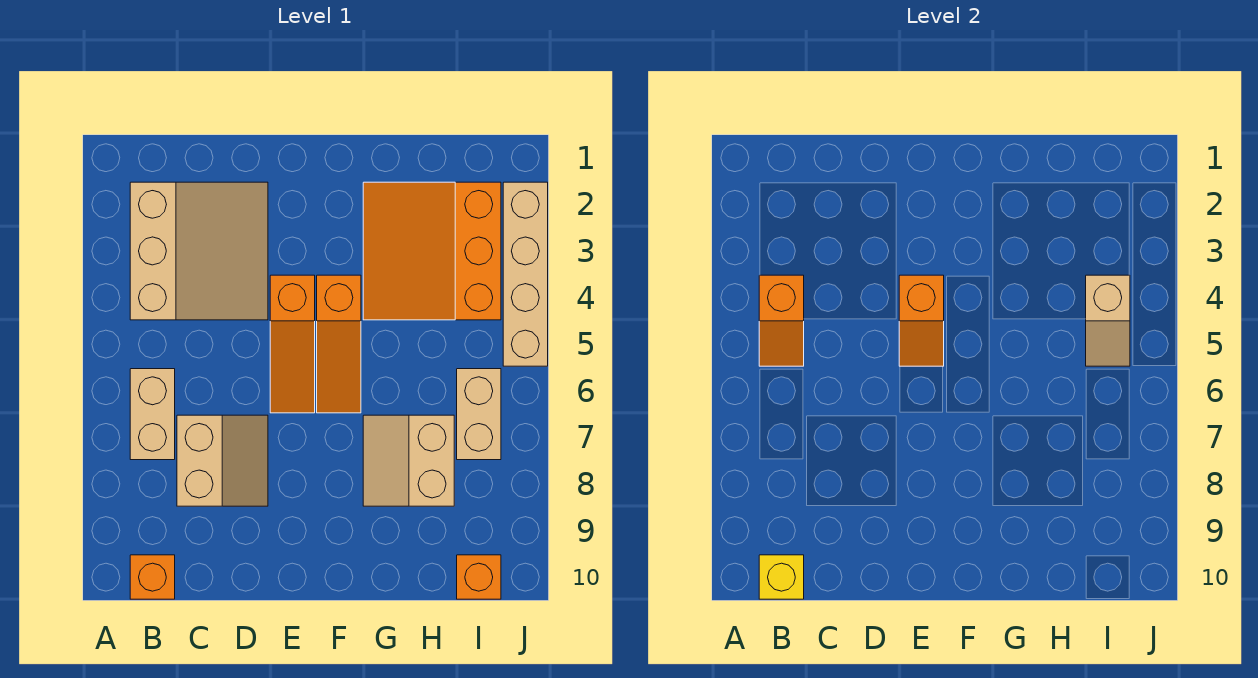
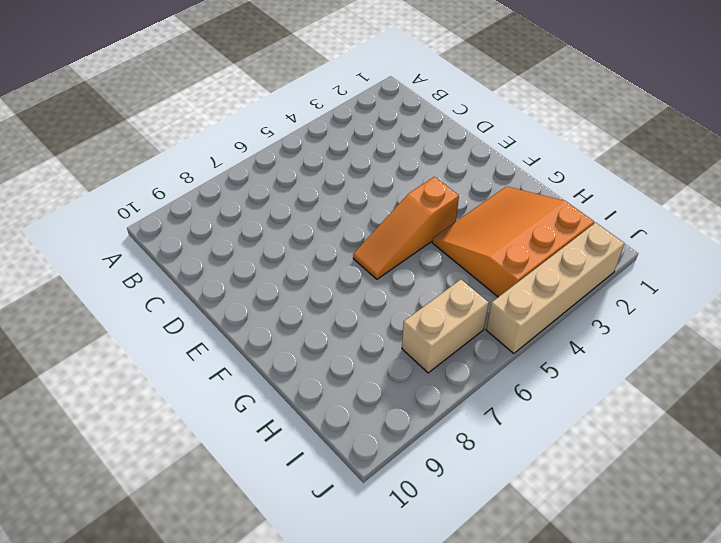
none -> tan 3x3 slope [130,182,268,320]
none -> tan 1x2 brick [130,369,175,460]
none -> orange 1x1 brick [130,555,175,599]

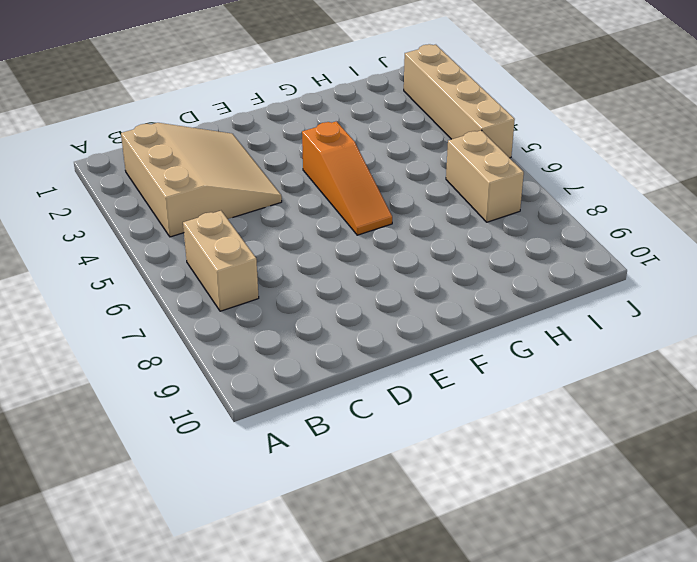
none -> orange 1x1 brick [130,555,175,599]
none -> tan 2x2 slope [177,415,268,506]
none -> orange 1x3 slope [270,275,315,413]

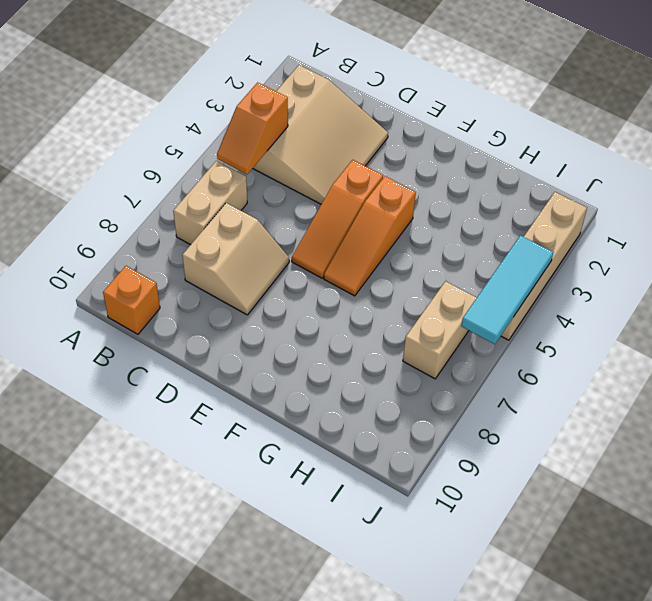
cyan 1x3 tile [461,235,553,344] -> none
none -> orange 3x3 slope [363,182,501,320]
none -> tan 2x2 slope [363,415,454,506]
none -> orange 1x1 brick [457,555,501,599]

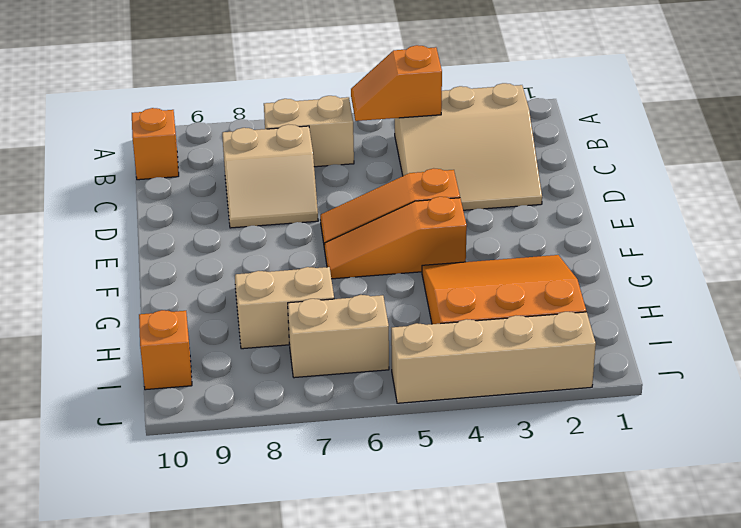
none -> yellow 1x1 brick [759,555,804,599]
none -> orange 1x2 slope [899,275,944,366]
none -> tan 1x2 slope [1086,275,1130,366]

